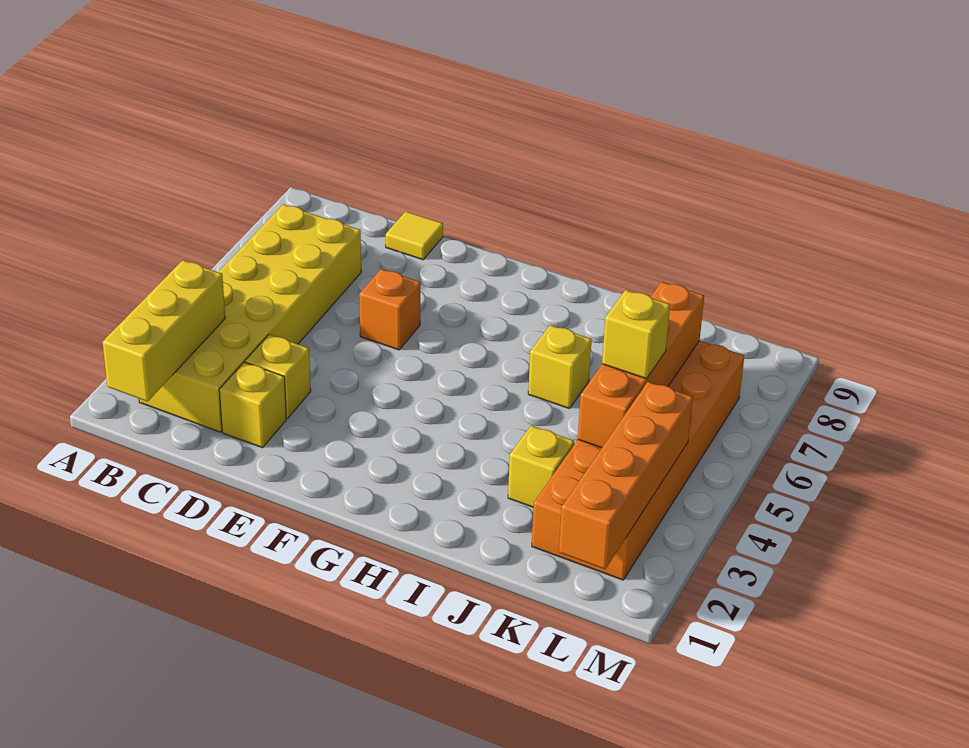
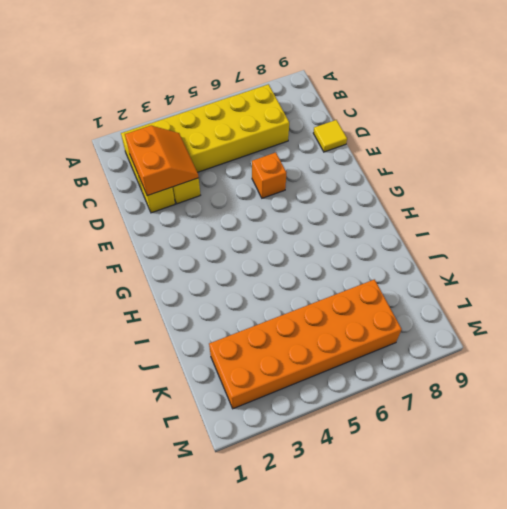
orange 2x2 slope [125,126,199,196] -> none
none -> yellow 1x1 brick [528,325,592,409]
none -> yellow 1x1 brick [508,426,574,507]
none -> yellow 1x3 brick [103,260,225,401]

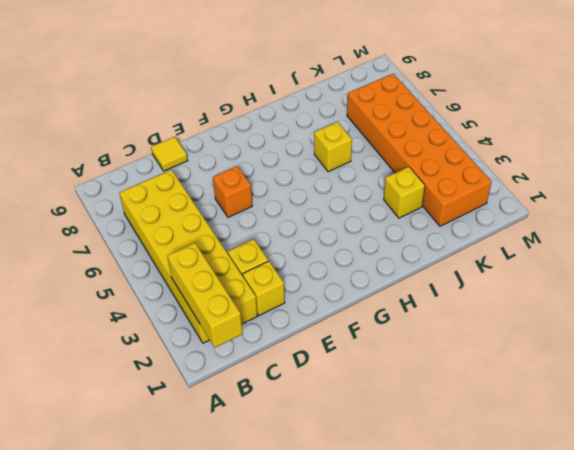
none -> orange 1x4 brick [578,282,704,448]
none -> orange 1x4 brick [559,382,693,569]
none -> yellow 1x1 brick [602,290,670,379]

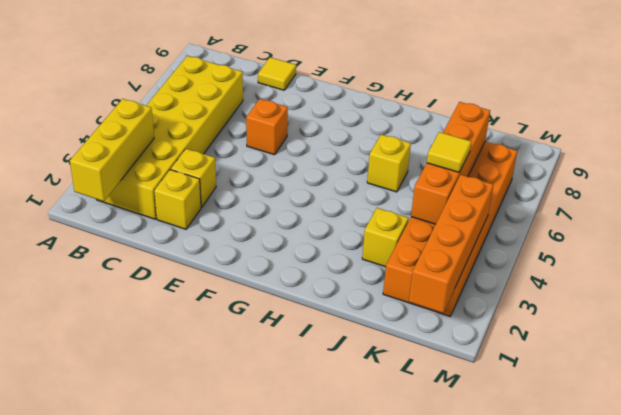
yellow 1x1 tile [427,132,471,172] -> yellow 1x1 brick [602,290,670,379]

